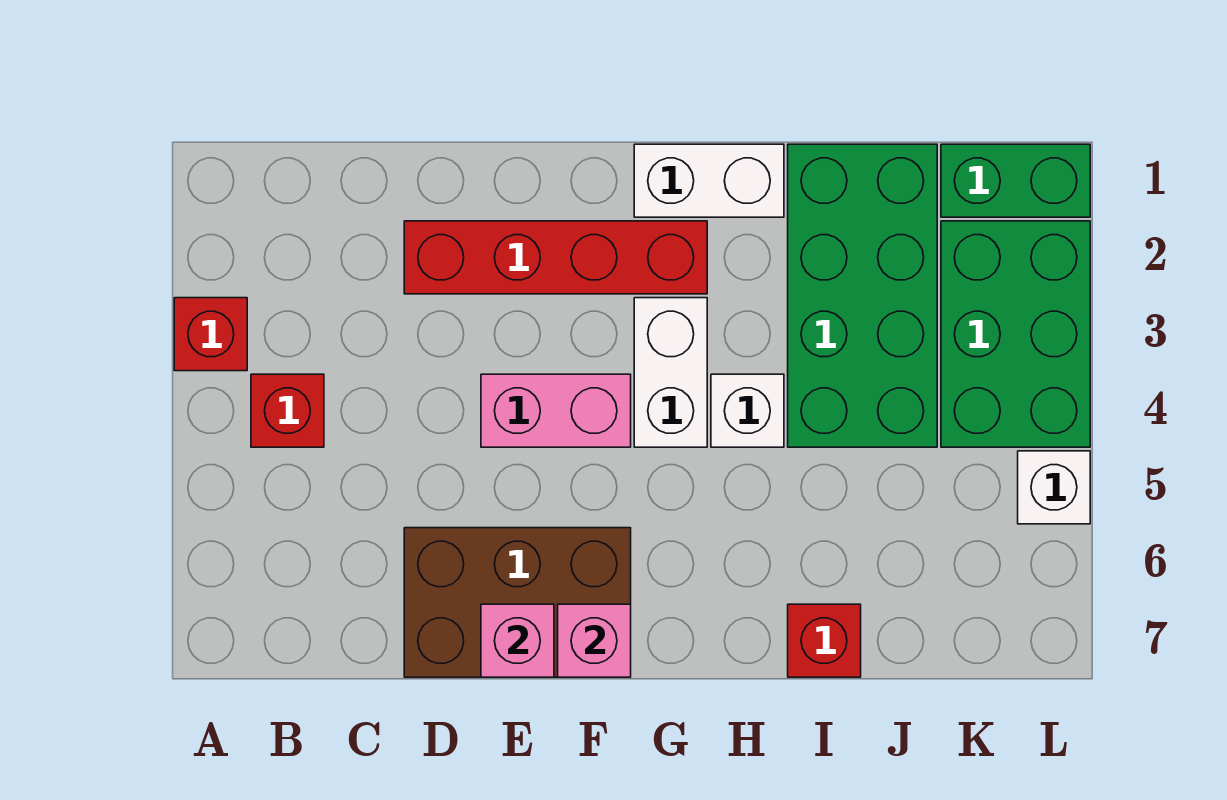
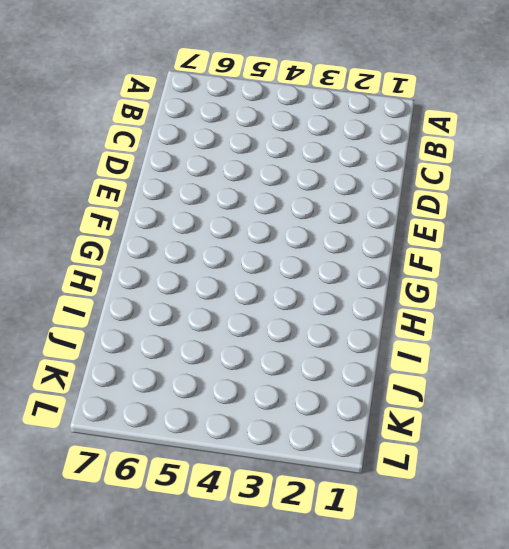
none -> red 1x1 brick [174,298,247,371]
none -> red 1x1 brick [251,374,324,447]
none -> red 1x4 brick [404,221,707,294]

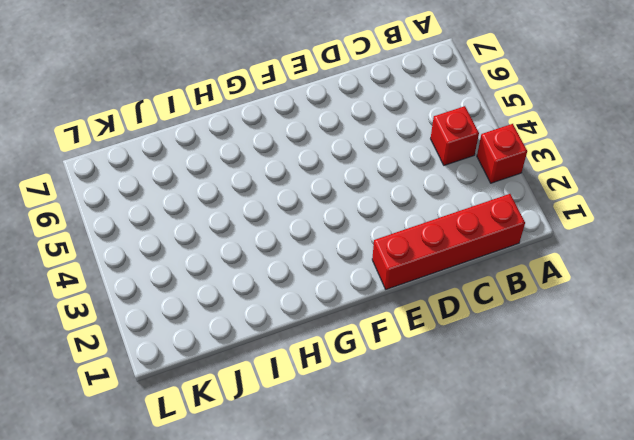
red 1x4 brick [372,194,525,289] -> red 1x4 brick moved to [404,221,707,294]
none -> brown 2x3 brick [404,528,631,677]
none -> pink 1x2 brick [481,374,631,447]
none -> white 1x2 brick [634,144,784,217]

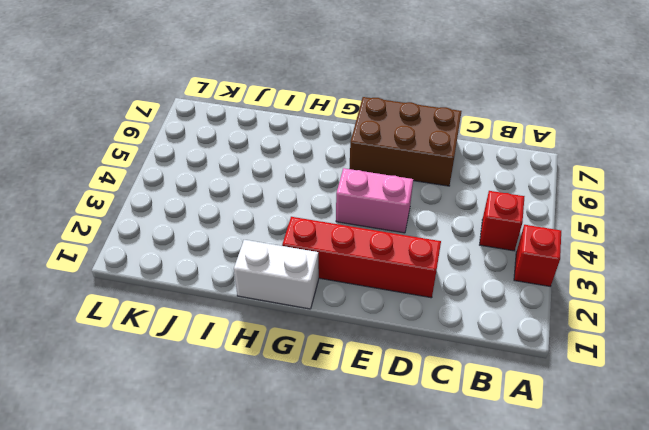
none -> white 1x2 brick [634,298,707,447]
none -> white 1x1 brick [711,374,784,447]
none -> green 2x4 brick [788,144,937,447]

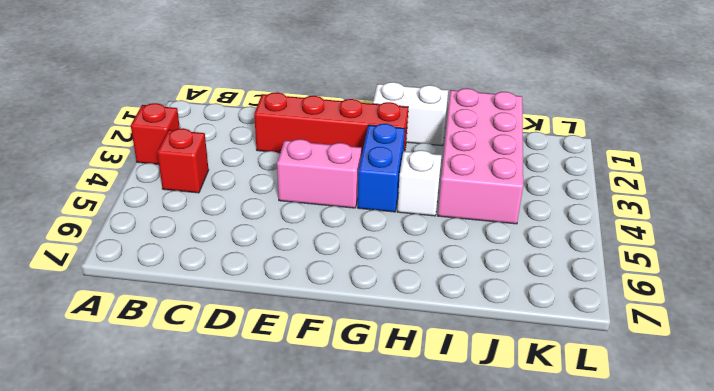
blue 1x2 brick [358,124,405,212] -> white 1x2 brick [634,298,707,447]
pink 2x4 brick [438,88,523,224] -> green 2x4 brick [788,144,937,447]
none -> brown 2x3 brick [404,528,631,677]
none -> red 1x1 brick [788,604,861,677]
none -> green 1x2 brick [941,144,1090,217]

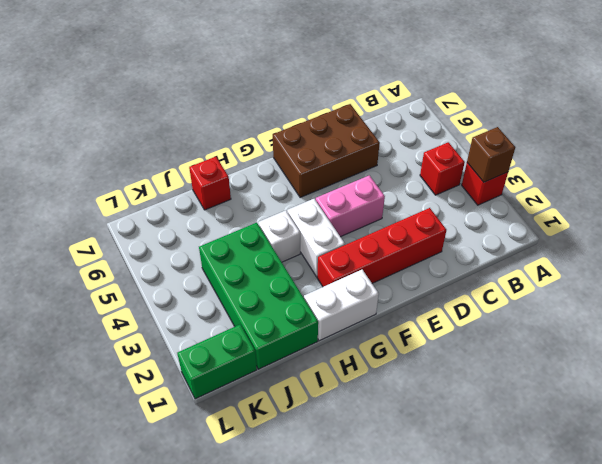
brown 1x1 brick [467,127,515,182] -> none
none -> green 2x3 brick [941,221,1090,447]
none -> white 1x1 brick [1018,451,1090,524]
none -> pink 1x1 brick [481,604,554,677]

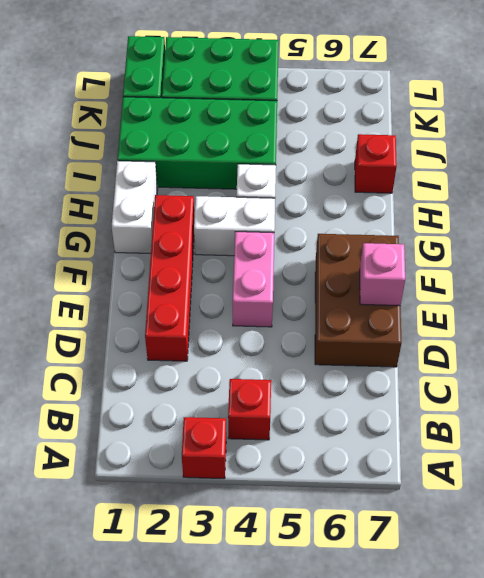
none -> white 1x1 brick [1018,451,1090,524]
none -> pink 1x1 brick [558,604,631,677]

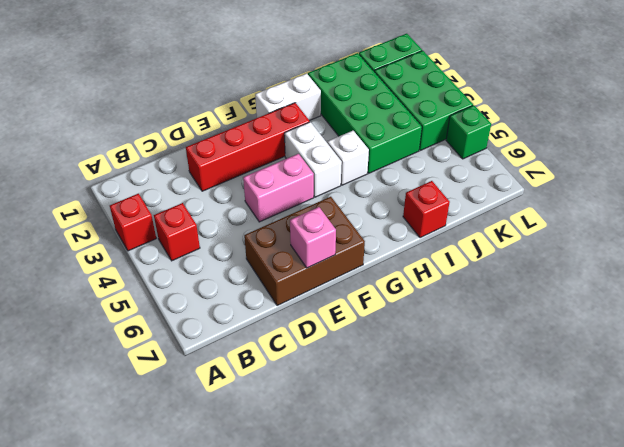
green 1x1 brick [446,105,491,159] -> white 1x1 brick [1018,451,1090,524]
none -> pink 1x1 brick [558,604,631,677]

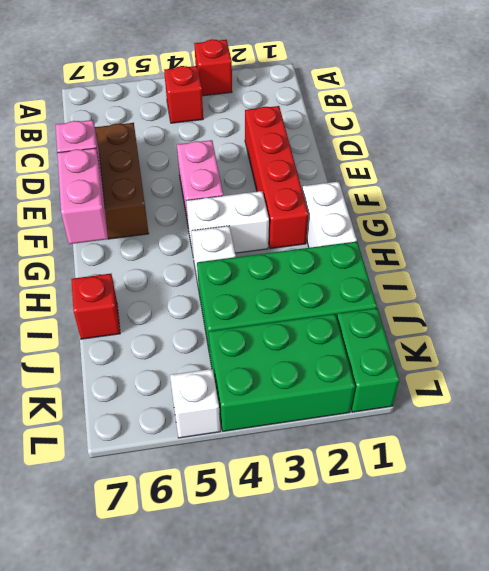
pink 1x2 brick [57,148,108,244] -> pink 1x1 brick [558,604,631,677]

